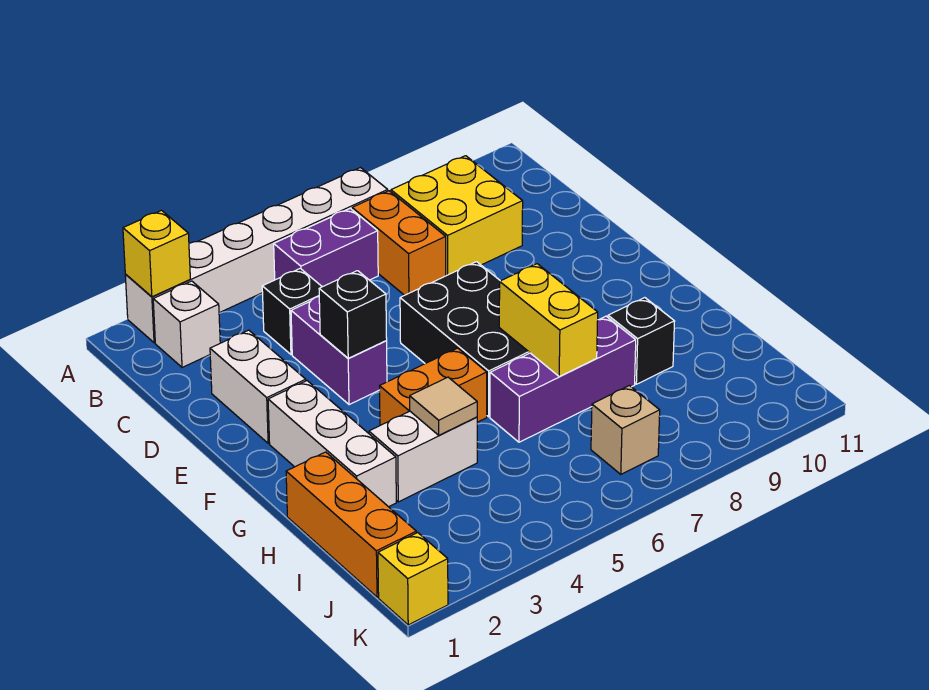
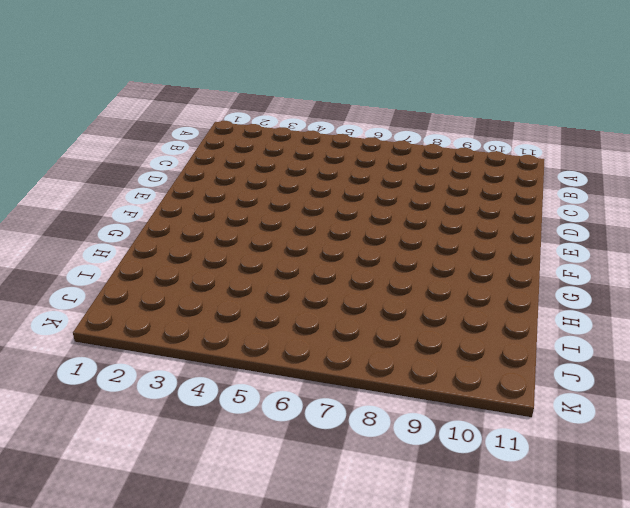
none -> white 1x6 brick [125,168,388,343]
none -> white 1x1 brick [153,281,220,367]
none -> purple 1x2 brick [274,208,378,287]

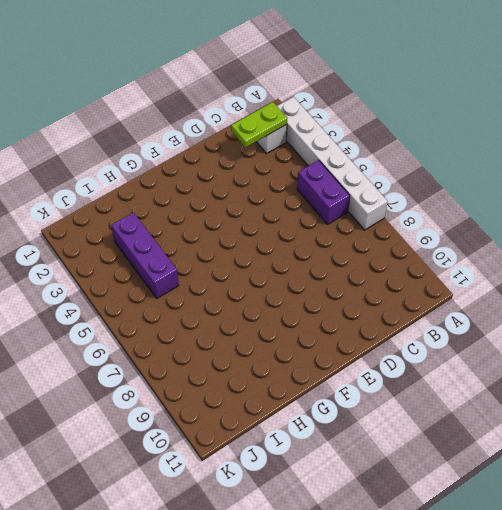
lime 1x2 plate [231,102,287,147] -> none
purple 1x3 brick [112,213,179,298] -> purple 1x3 brick moved to [490,316,636,442]
none -> orange 1x2 brick [352,191,446,295]
none -> yellow 2x2 brick [391,156,523,276]
none -> black 1x1 brick [262,268,322,354]

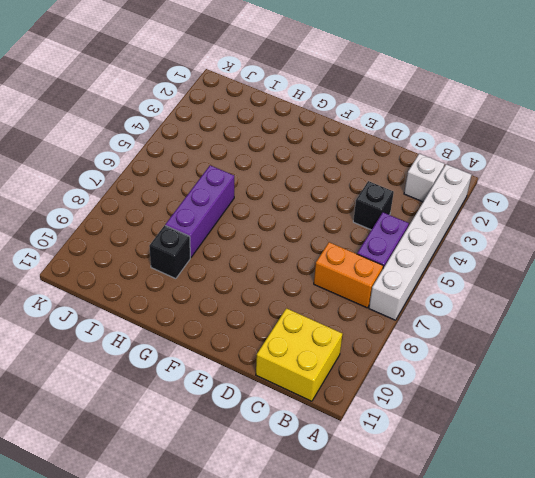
yellow 2x2 brick [256,308,342,401] -> yellow 2x2 brick moved to [391,156,523,276]
none -> white 1x2 brick [210,330,306,443]
none -> purple 1x2 brick [291,297,387,405]
none -> black 2x3 brick [400,262,530,417]

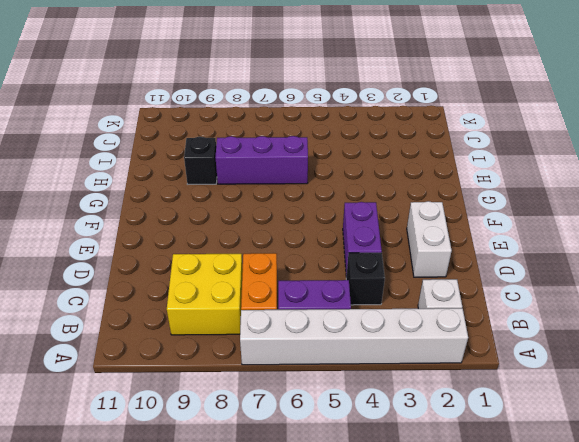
none -> black 2x3 brick [400,262,530,417]
none -> white 1x3 brick [268,381,396,507]
none -> orange 1x2 brick [380,348,487,425]

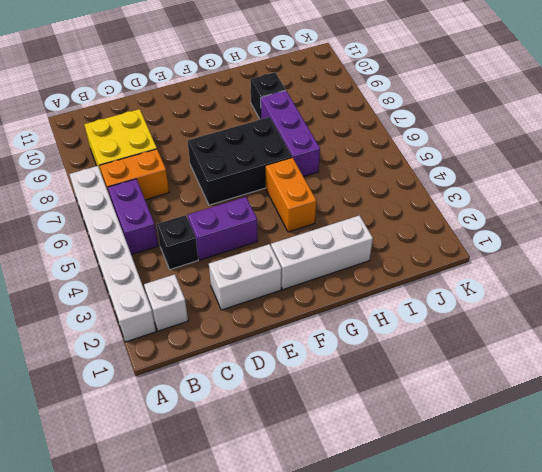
none -> orange 1x3 brick [286,452,416,597]
none -> white 1x2 brick [369,411,477,502]
none -> tan 1x1 brick [591,386,660,474]

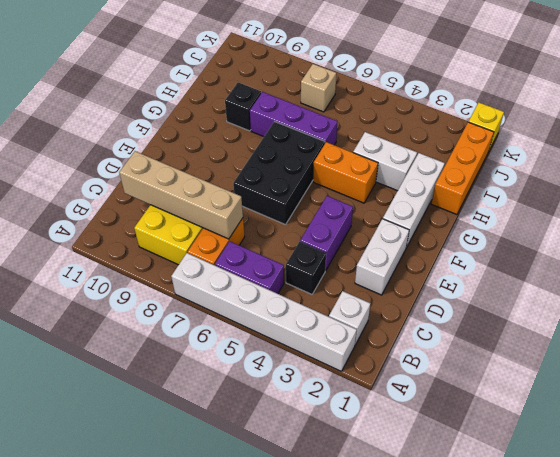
tan 1x4 brick [119,151,243,239] -> none
none -> yellow 1x1 brick [123,210,190,297]
none -> black 1x1 brick [319,271,387,358]
none -> yellow 1x2 brick [499,264,598,376]

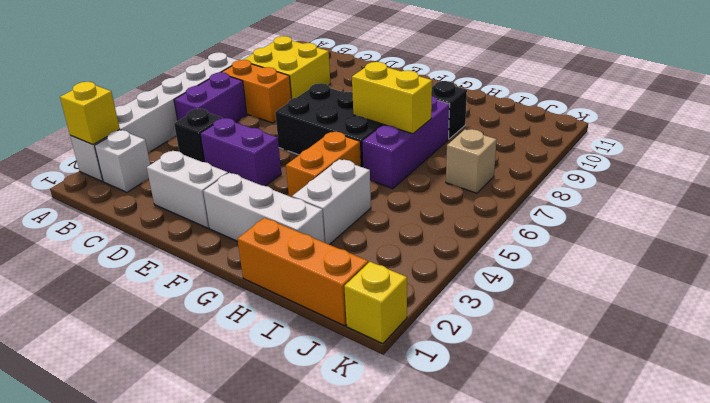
none -> black 1x1 brick [319,271,387,358]
none -> tan 1x1 tile [410,377,477,435]

